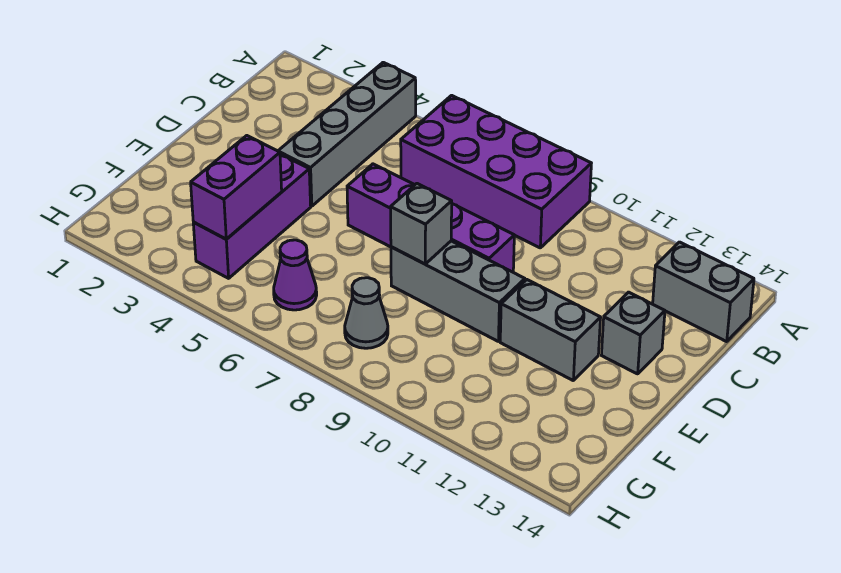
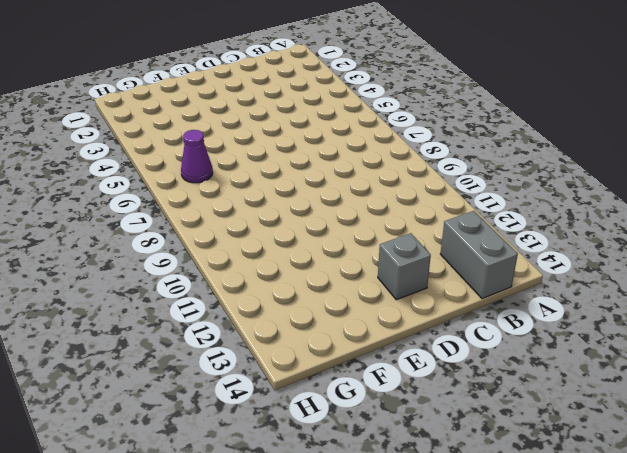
none -> grey 1x4 brick [278,62,416,206]
none -> purple 2x4 brick [401,95,591,248]
none -> purple 1x4 brick [347,164,514,272]

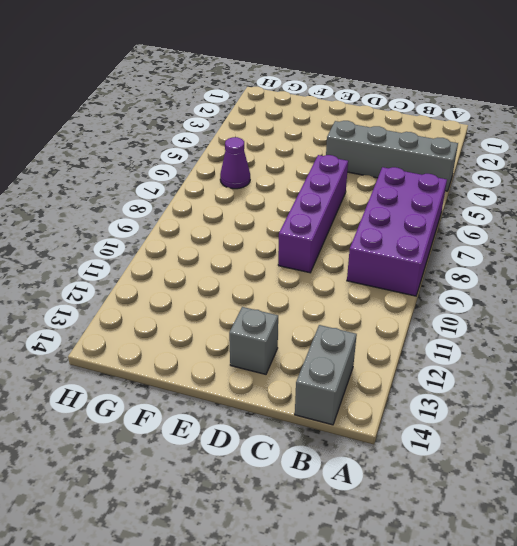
none -> purple 1x3 brick [193,154,311,278]
none -> grey 1x3 brick [391,241,525,341]
none -> grey 1x2 brick [500,280,601,380]

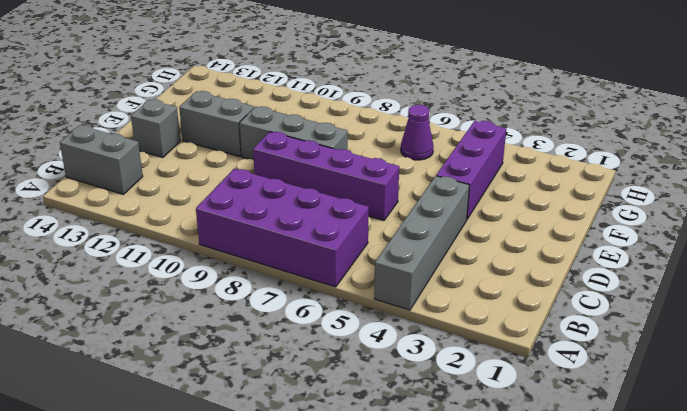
none -> grey 1x1 cone [345,278,388,348]
none -> grey 1x1 brick [391,184,452,264]
none -> purple 1x2 brick [191,136,282,239]

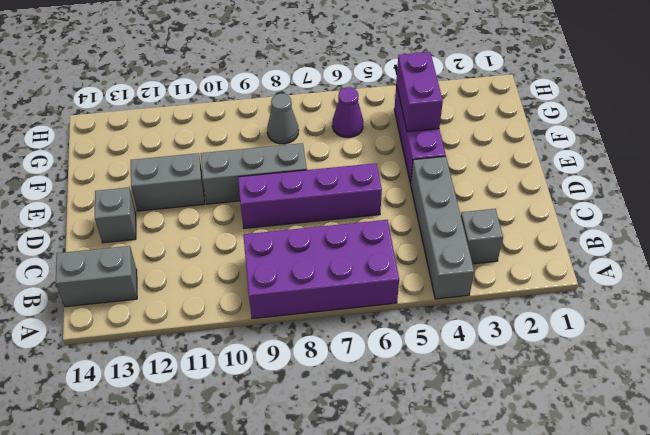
grey 1x1 brick [461,209,503,264] -> grey 1x1 brick moved to [391,184,452,264]

